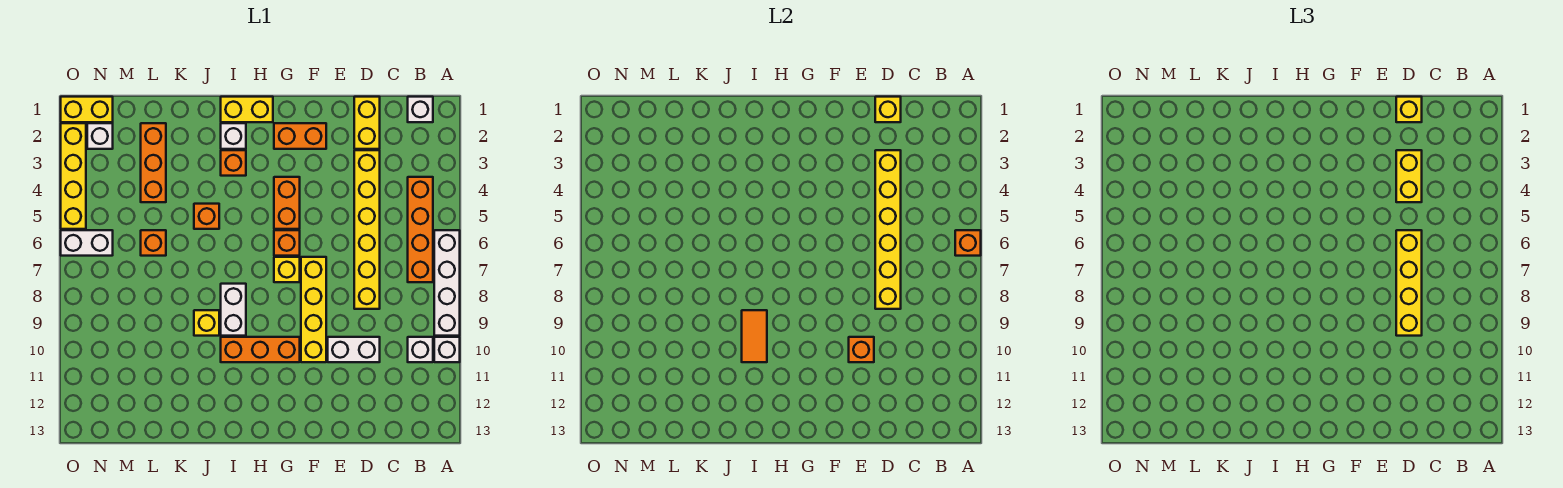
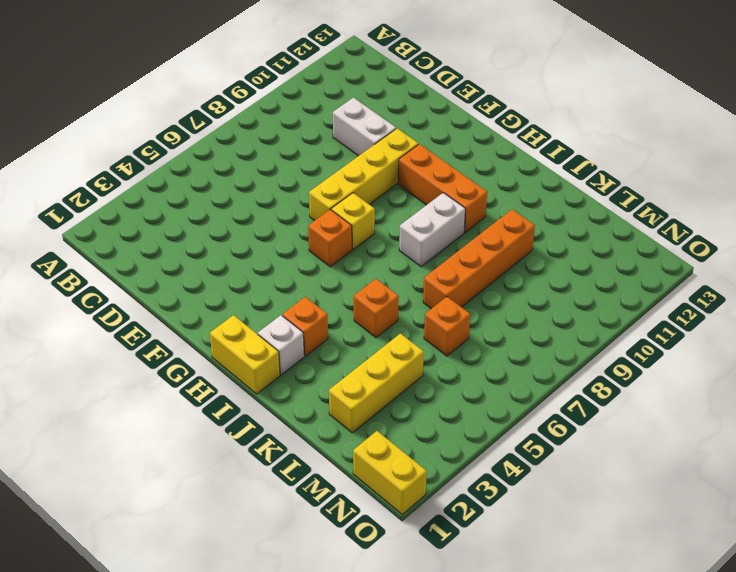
orange 1x4 brick [423,209,535,309] -> orange 1x4 brick moved to [408,177,433,282]
yellow 1x3 brick [329,333,424,433] -> orange 1x3 brick [141,123,166,202]
none -> white 1x4 brick [434,230,460,336]
none -> white 1x1 brick [434,337,460,362]
none -> white 1x1 brick [408,97,433,122]
none -> white 1x1 brick [408,337,433,362]

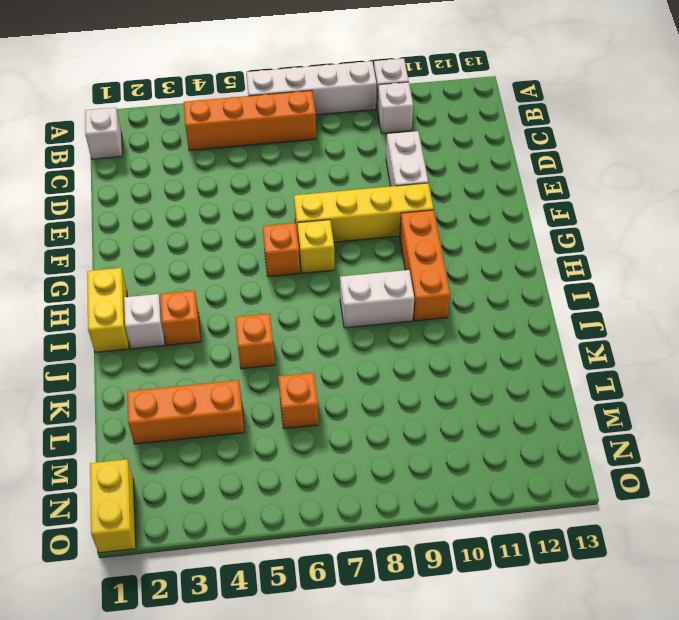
none -> yellow 1x2 brick [354,97,380,149]
none -> yellow 1x6 brick [354,150,380,309]
none -> orange 1x2 brick [274,123,326,149]
none -> orange 1x2 brick [274,177,300,229]

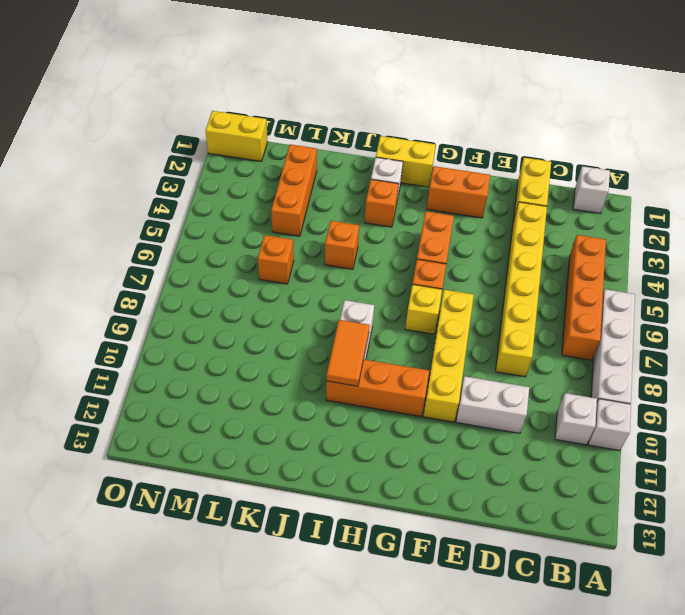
none -> yellow 1x1 brick [194,310,219,336]
none -> white 1x1 brick [87,123,113,149]
none -> white 1x2 brick [61,230,113,256]
none -> yellow 1x4 brick [61,123,86,229]

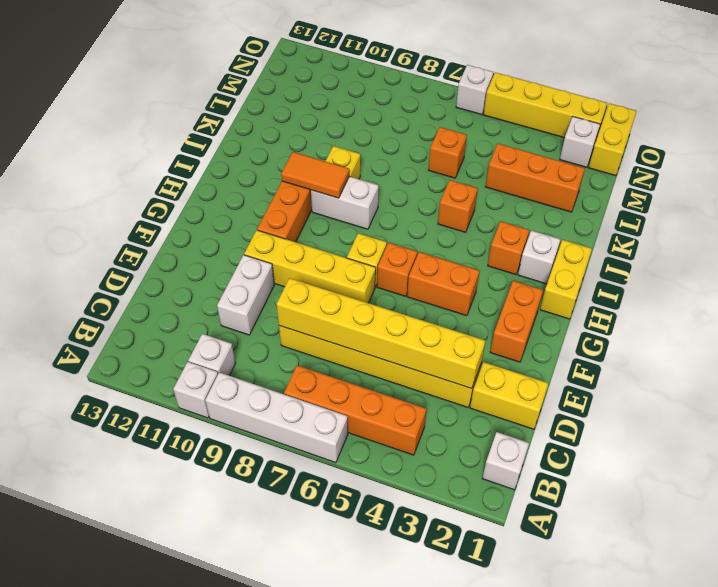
white 1x1 brick [456,65,493,115] -> white 1x2 brick [61,230,113,256]
none -> orange 1x1 brick [955,230,981,256]
none -> yellow 1x1 brick [875,97,901,122]
none -> orange 1x1 brick [849,337,874,362]
none -> yellow 1x1 brick [1396,97,1422,122]

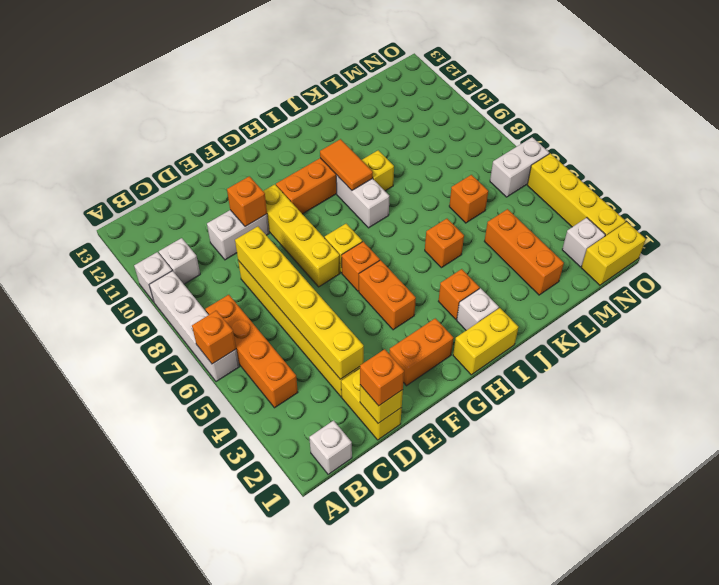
orange 1x1 brick [360,349,404,406] -> yellow 1x1 brick [1396,97,1422,122]
none -> yellow 1x2 brick [1396,150,1422,202]
none -> yellow 1x4 brick [1396,230,1422,336]

